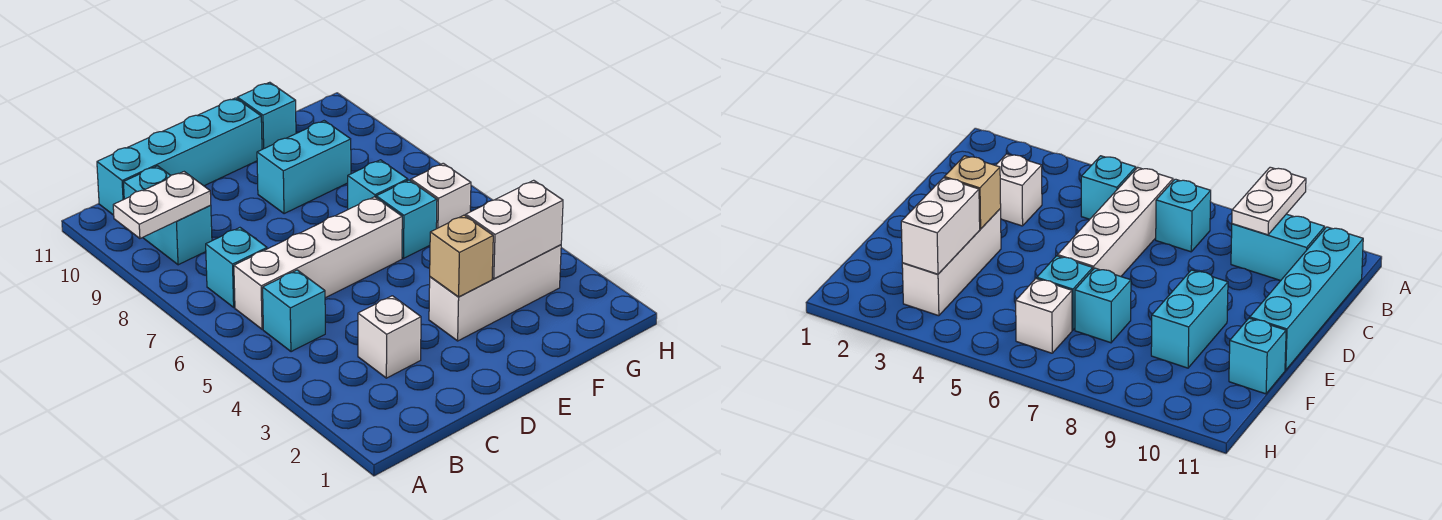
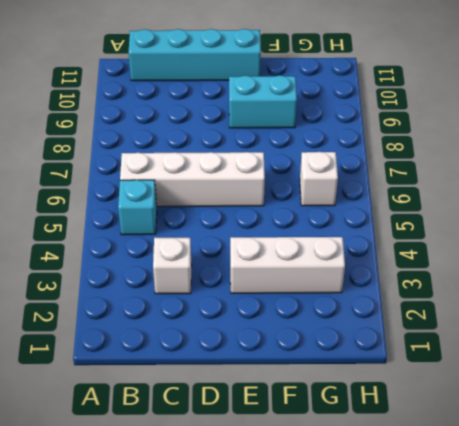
none -> cyan 1x1 brick [206,228,267,307]
none -> cyan 1x2 brick [123,166,212,265]
none -> cyan 1x1 brick [376,180,437,258]

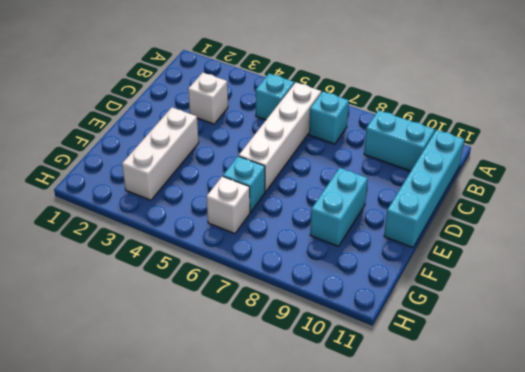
none -> cyan 1x1 brick [348,160,408,209]
none -> cyan 1x1 brick [237,82,296,149]
none -> white 1x2 plate [113,172,211,238]

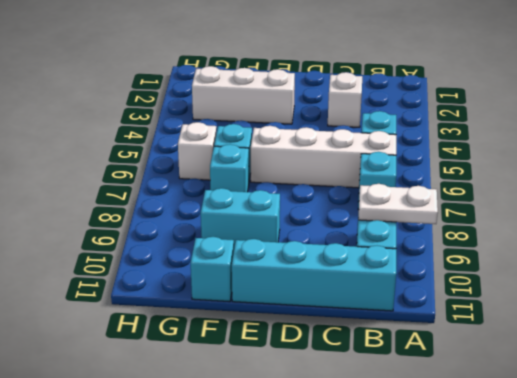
none -> tan 1x1 brick [430,215,493,297]
none -> white 1x2 brick [466,180,563,279]

